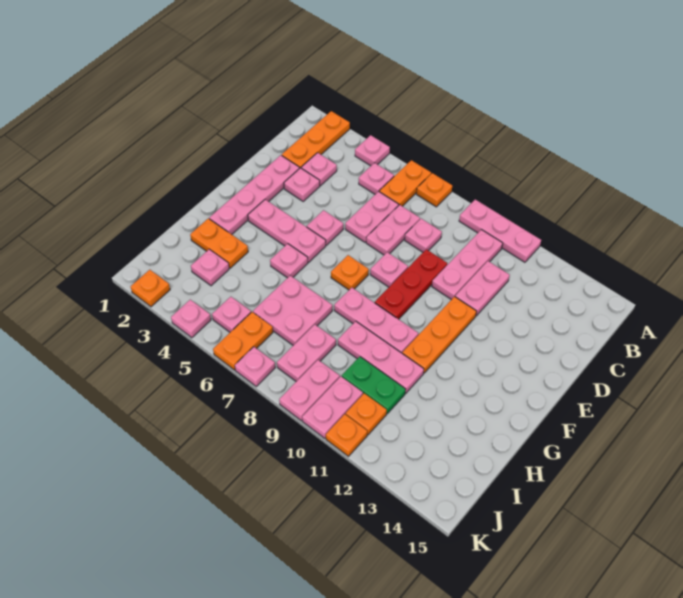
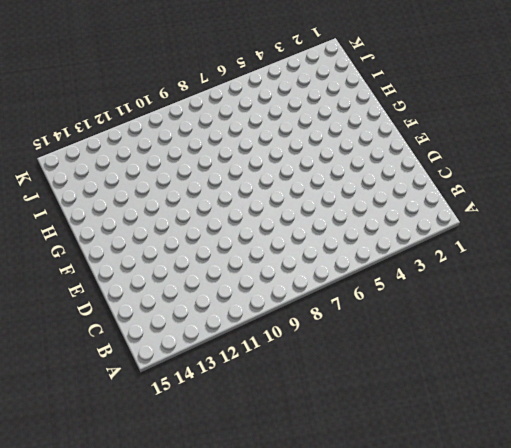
none -> orange 1x3 plate [282,111,350,168]
none -> pink 1x1 plate [355,135,390,166]
none -> orange 1x2 plate [379,160,431,206]
none -> orange 1x1 plate [416,173,452,207]

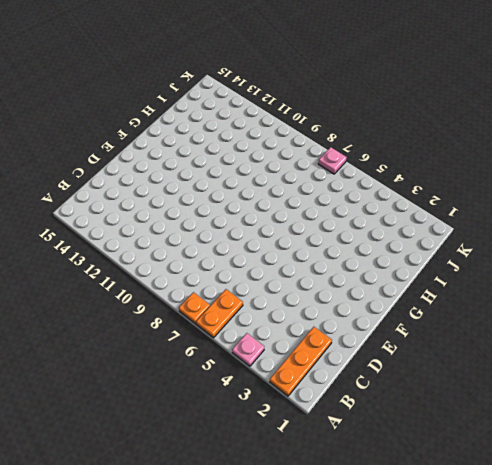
none -> pink 1x3 plate [459,199,541,262]
none -> pink 1x1 plate [359,163,394,194]
none -> pink 1x3 plate [432,230,503,300]
none -> pink 1x1 plate [301,153,337,186]

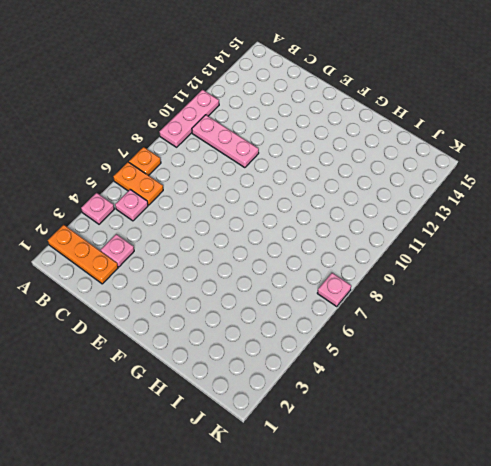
none -> pink 1x2 plate [345,191,399,242]
none -> pink 1x2 plate [366,205,420,255]
none -> pink 1x1 plate [405,219,442,252]
none -> pink 1x2 plate [455,261,510,316]

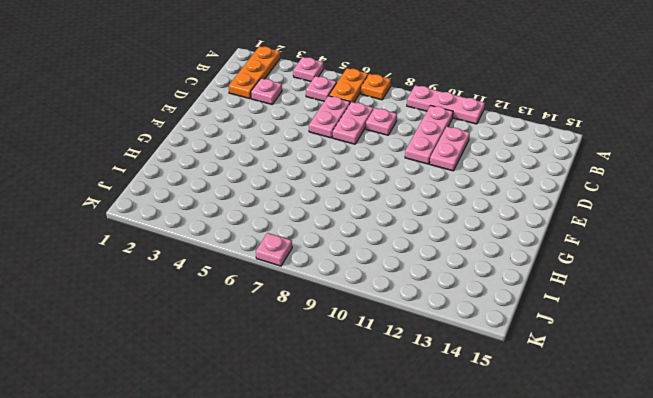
none -> pink 1x4 plate [209,155,300,234]
none -> pink 1x1 plate [284,168,320,201]
none -> red 1x3 plate [375,249,447,319]
none -> pink 1x1 plate [307,210,343,245]

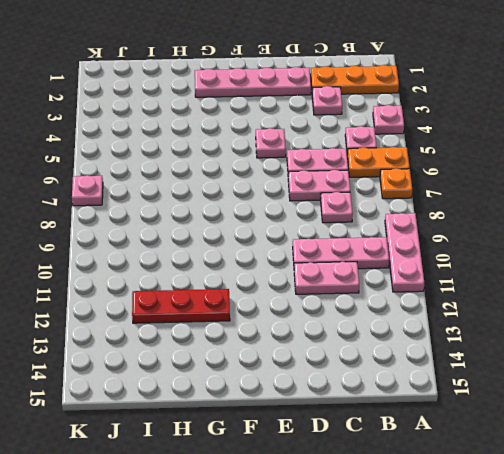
red 1x3 plate [132,289,230,323] -> red 1x3 plate moved to [375,249,447,319]
none -> pink 1x1 plate [284,168,320,201]
none -> pink 1x1 plate [370,252,408,287]
none -> orange 1x3 plate [402,297,477,373]
none -> pink 1x3 plate [248,200,326,262]

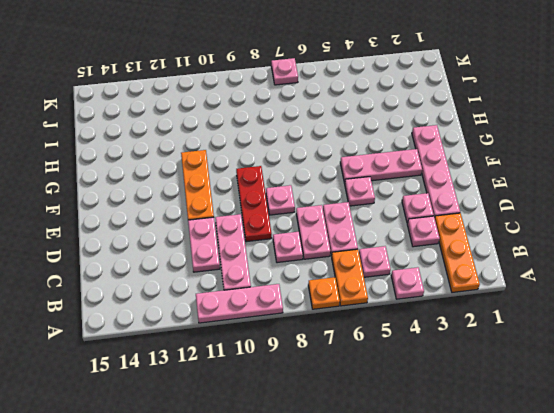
none -> orange 1x1 plate [331,255,369,290]
none -> pink 1x1 plate [270,244,308,278]
none -> pink 1x3 plate [334,288,418,353]
none -> orange 1x2 plate [190,218,248,268]

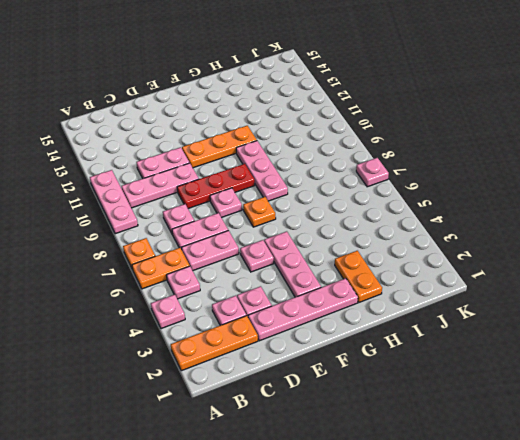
none -> pink 1x1 plate [270,244,308,278]
none -> pink 2x2 plate [253,276,332,345]
none -> pink 1x3 plate [338,321,424,393]
none -> pink 1x1 plate [191,249,229,286]

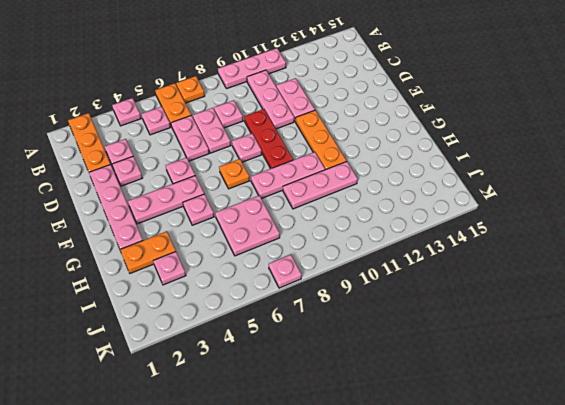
none -> pink 1x2 plate [277,324,336,381]
none -> green 1x2 plate [342,357,406,414]
none -> pink 1x1 plate [212,297,251,332]
none -> orange 1x2 plate [213,312,273,370]

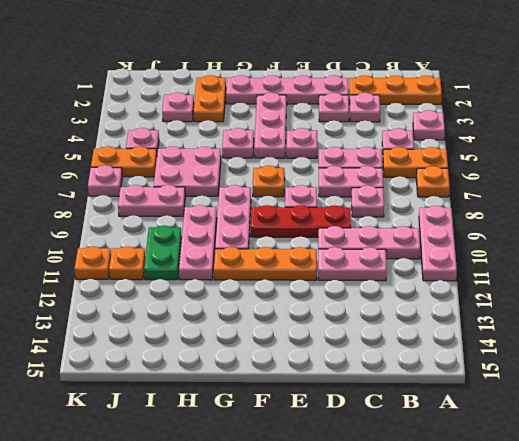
none -> pink 1x2 plate [279,360,340,421]
none -> pink 1x2 plate [302,376,363,438]
none -> orange 1x1 plate [131,270,170,307]
none -> pink 1x1 plate [171,300,211,338]

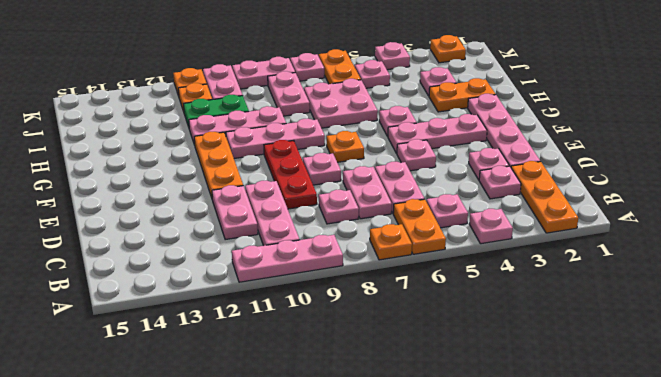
pink 1x2 plate [232,57,295,89] -> pink 1x2 plate turned to [279,360,340,421]

